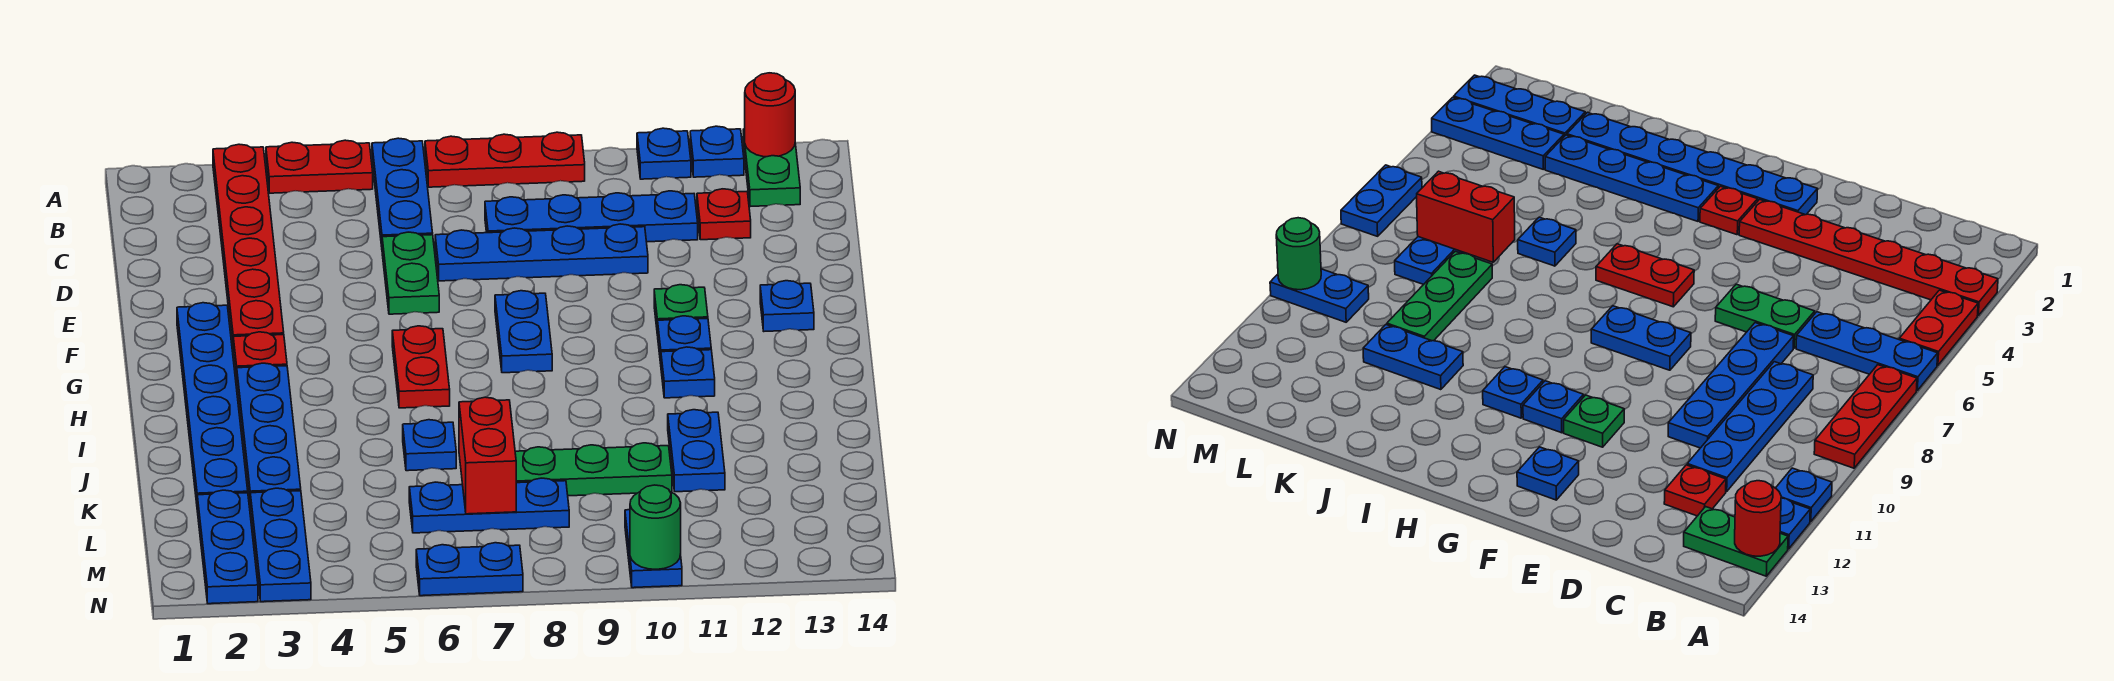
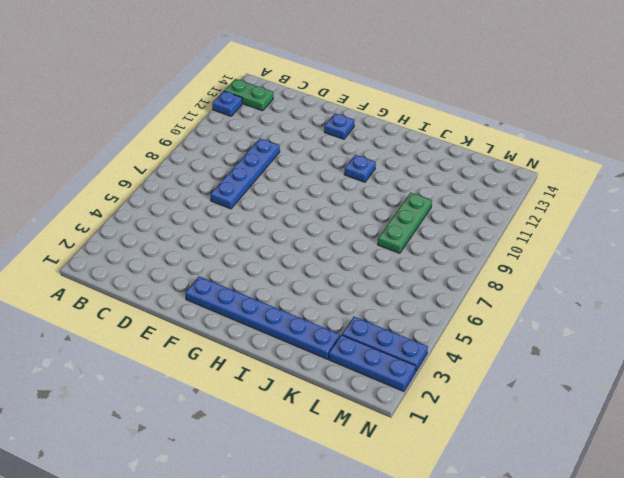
none -> red 1x6 plate [213,144,284,345]
none -> red 1x2 plate [266,140,373,193]
none -> blue 1x3 plate [372,138,433,247]
none -> red 1x3 plate [425,132,585,187]

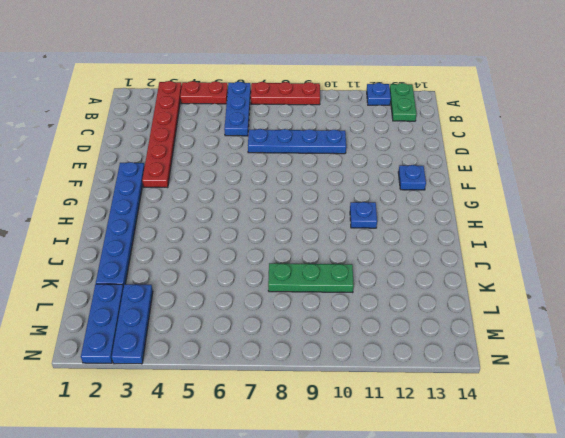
none -> blue 1x1 plate [637,128,691,179]
none -> blue 1x4 plate [485,191,698,242]
none -> red 1x1 plate [697,189,751,240]
none -> green 1x2 plate [382,232,439,314]

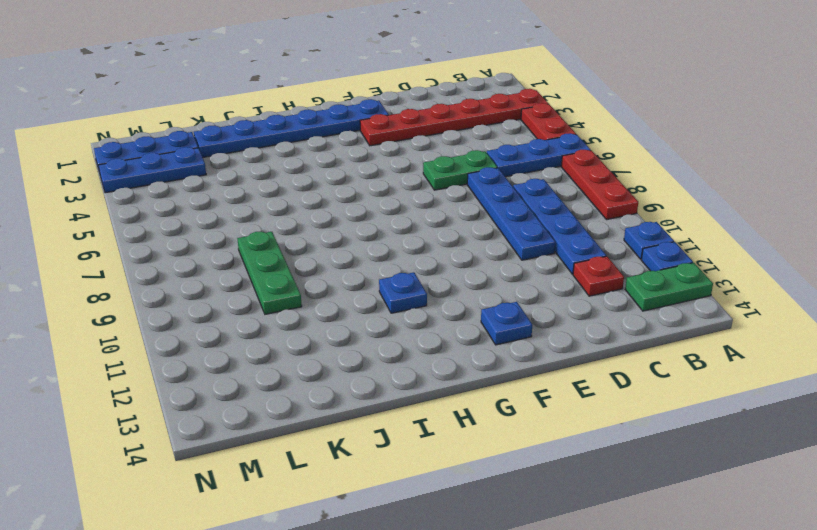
none -> blue 1x2 plate [495,291,552,373]
none -> green 1x1 plate [654,285,708,335]
none -> red 1x1 plate [233,332,287,381]
none -> red 1x2 plate [392,326,450,408]

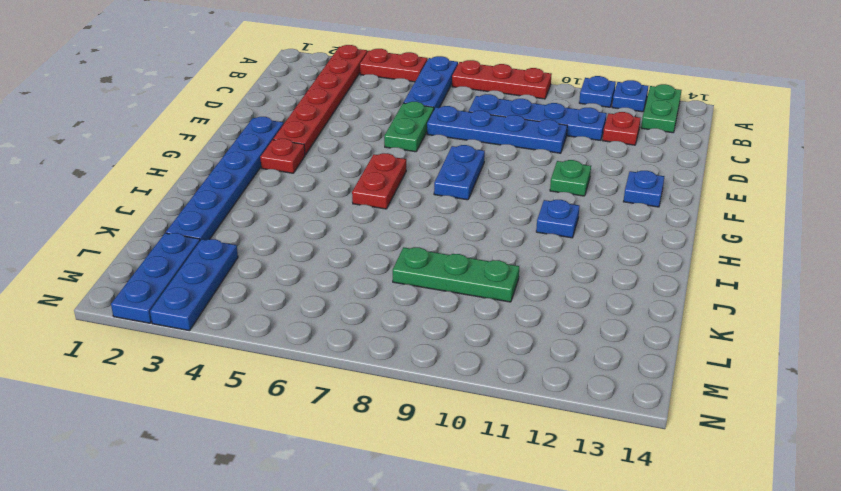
none -> blue 1x1 plate [658,316,711,363]
none -> blue 1x4 plate [237,363,301,501]
none -> blue 1x1 plate [403,420,456,471]
none -> blue 1x2 plate [668,410,725,492]

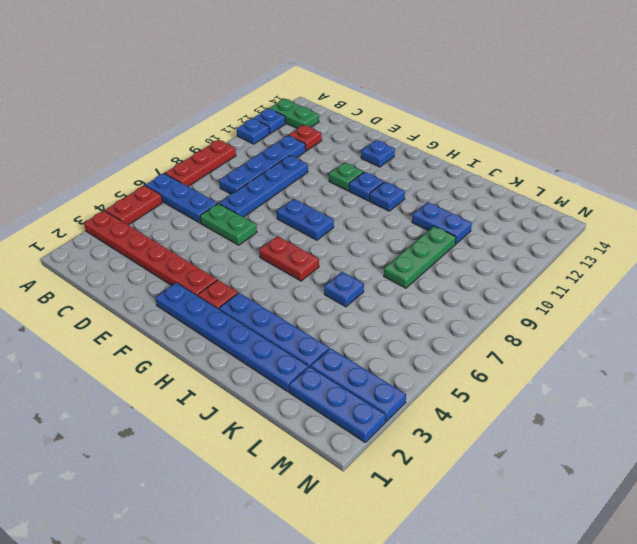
none -> blue 1x3 plate [409,478,569,533]
none -> blue 1x2 plate [625,510,682,588]
none -> blue 1x2 plate [416,543,523,596]
none -> red 1x1 round brick [745,73,795,157]

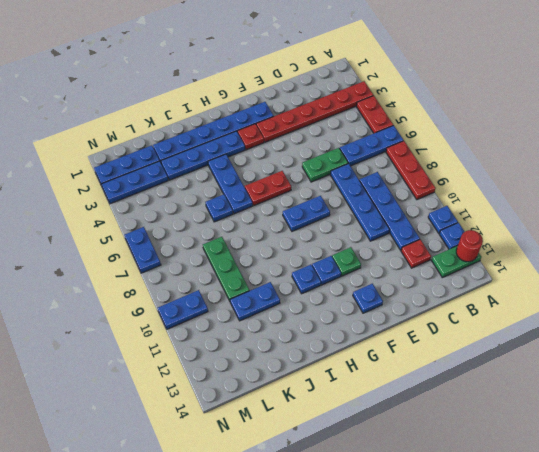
blue 1x3 plate [208,154,253,214] -> blue 1x3 plate moved to [409,478,569,533]
none -> red 1x2 brick [459,397,516,514]
none -> green 1x1 round brick [630,485,681,569]

